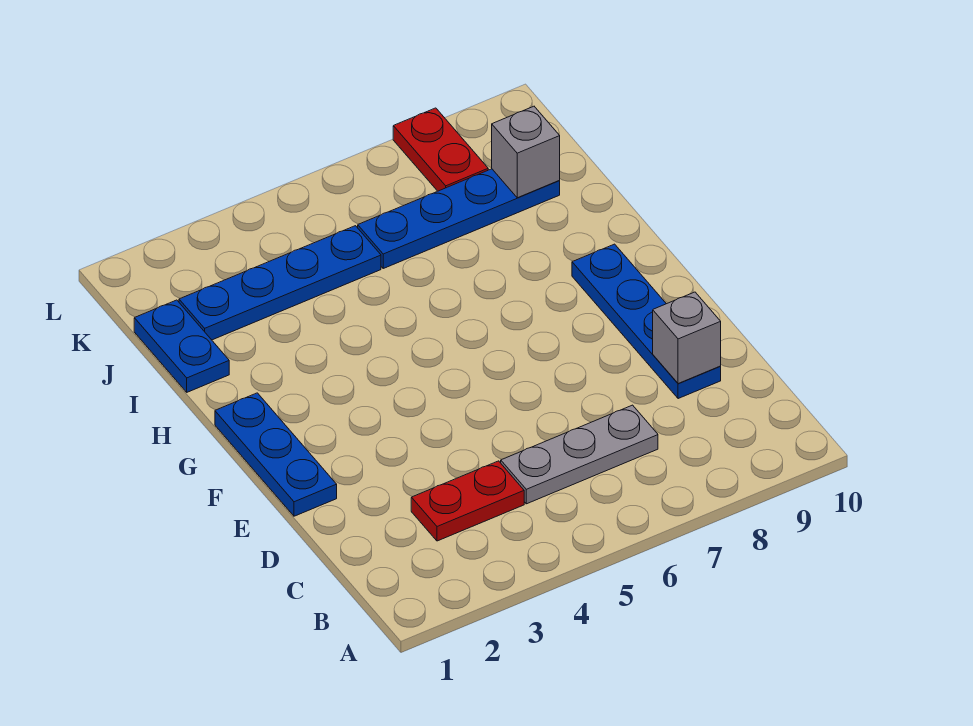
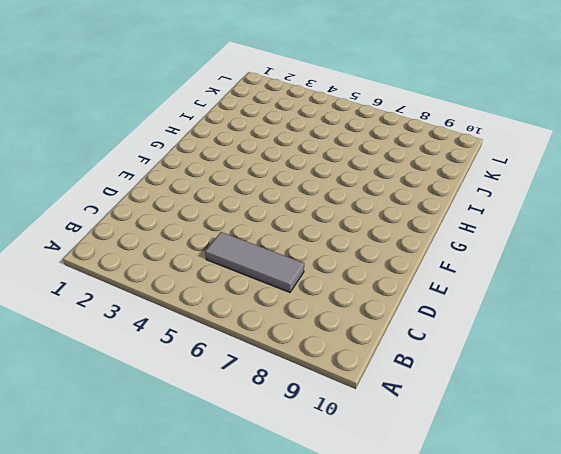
grey 1x3 tile [205,232,304,292] -> grey 1x3 plate [501,405,658,504]
none -> red 1x2 plate [411,461,524,541]
none -> blue 1x4 plate [572,244,721,399]

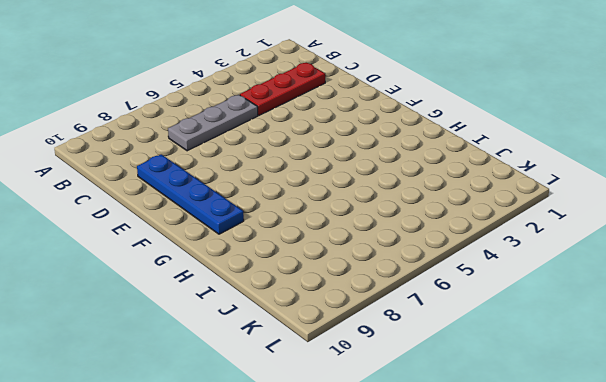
red 1x3 plate [240,63,325,116] -> red 1x2 plate [411,461,524,541]
none -> blue 1x3 plate [215,393,337,516]
none -> blue 1x2 plate [134,300,229,392]

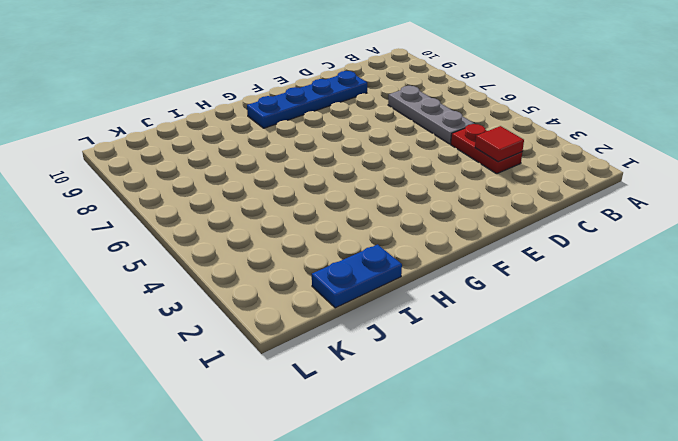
red 1x1 tile [475,126,524,162] -> none
none -> blue 1x3 plate [215,393,337,516]
none -> blue 1x4 plate [179,226,381,340]

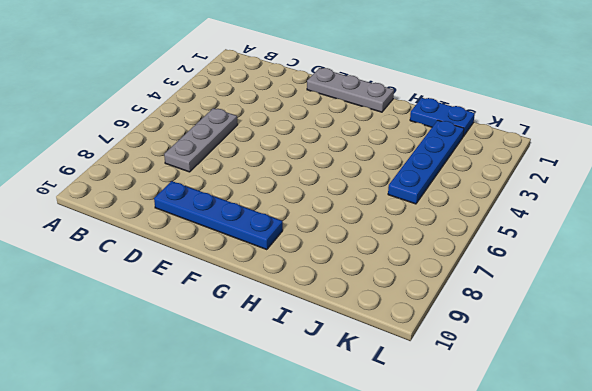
grey 1x3 plate [307,68,394,112] -> blue 1x3 plate [215,393,337,516]
none -> red 1x2 plate [411,461,524,541]
none -> blue 1x4 plate [358,169,560,268]

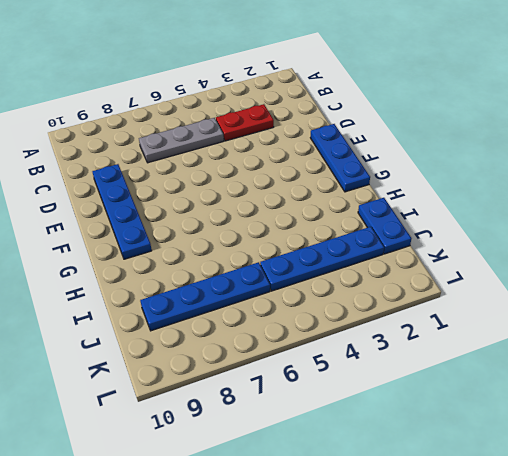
none -> red 1x2 plate [393,108,488,191]
none -> grey 1x1 brick [653,292,721,384]

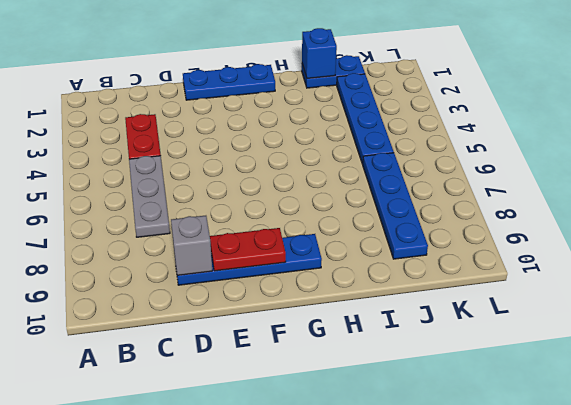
red 1x2 plate [210,228,286,271] -> red 1x2 plate moved to [393,108,488,191]
blue 1x1 brick [302,28,337,78] -> none
none -> grey 1x1 brick [492,106,560,198]

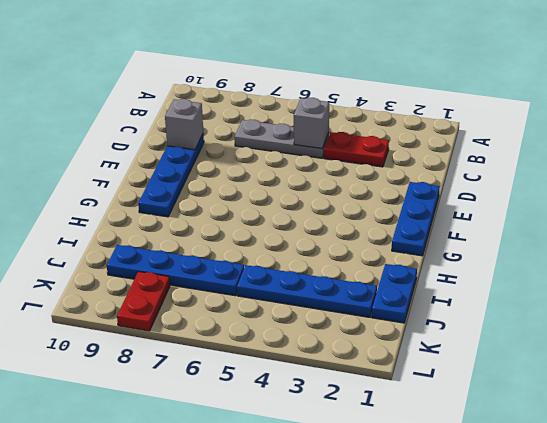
grey 1x1 brick [294,98,329,149] -> grey 1x1 brick moved to [492,106,560,198]

